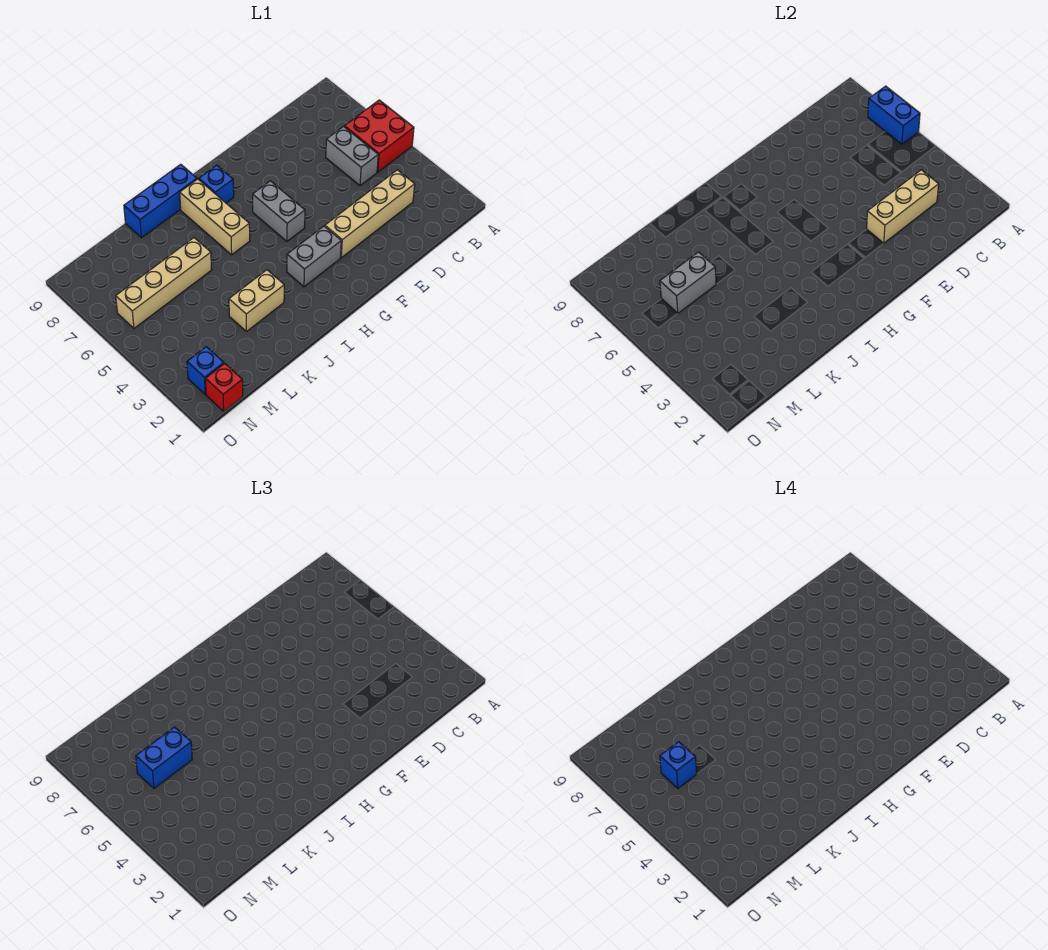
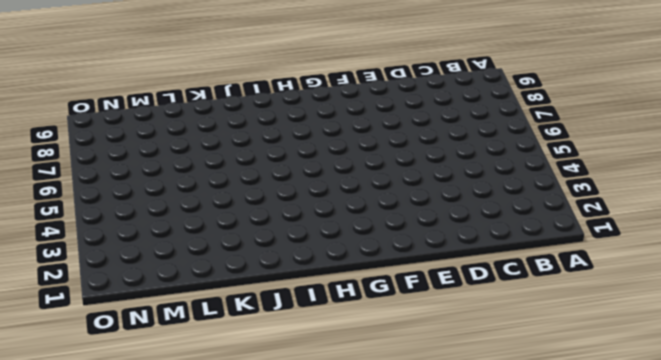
none -> red 2x2 brick [344,100,414,172]
none -> tan 1x4 brick [325,170,415,258]
none -> grey 1x2 brick [326,126,378,186]

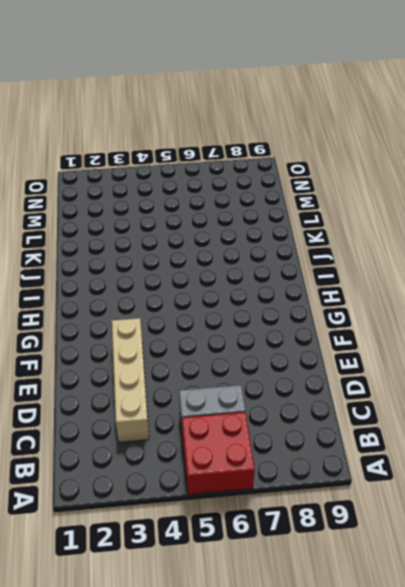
none -> grey 1x2 brick [287,226,341,287]
none -> grey 1x2 brick [253,181,305,241]
none -> blue 1x1 brick [199,165,234,203]

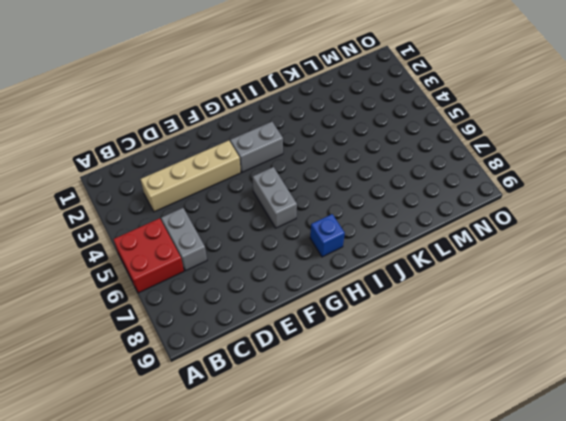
none -> tan 1x3 brick [180,179,250,255]
none -> blue 1x3 brick [124,164,197,238]
none -> tan 1x2 brick [229,270,284,332]

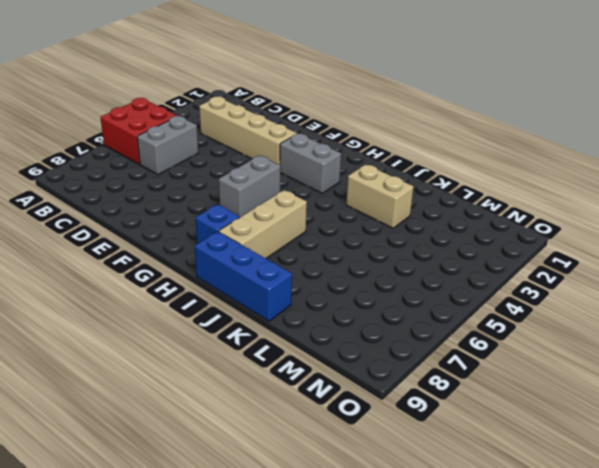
none -> tan 1x4 brick [116,238,212,328]
none -> red 1x1 brick [206,363,243,411]
none -> blue 1x1 brick [187,347,224,394]

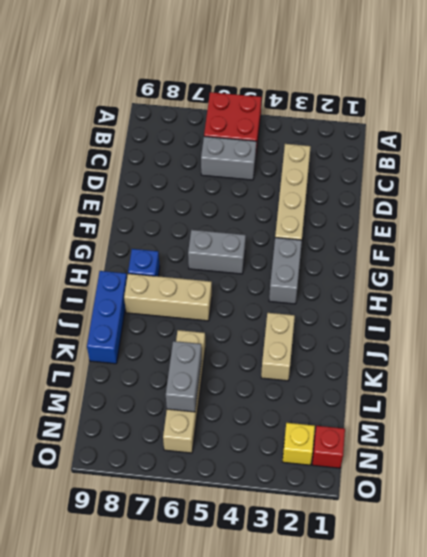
yellow 1x1 brick [282,423,315,465] -> blue 1x1 brick [187,347,224,394]
none -> blue 1x2 brick [868,86,920,144]
none -> tan 1x3 brick [867,170,939,243]
none -> blue 1x2 brick [136,727,192,788]

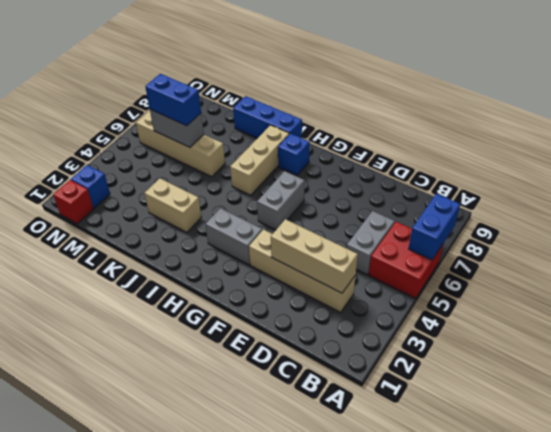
none -> blue 1x1 brick [660,742,697,788]

